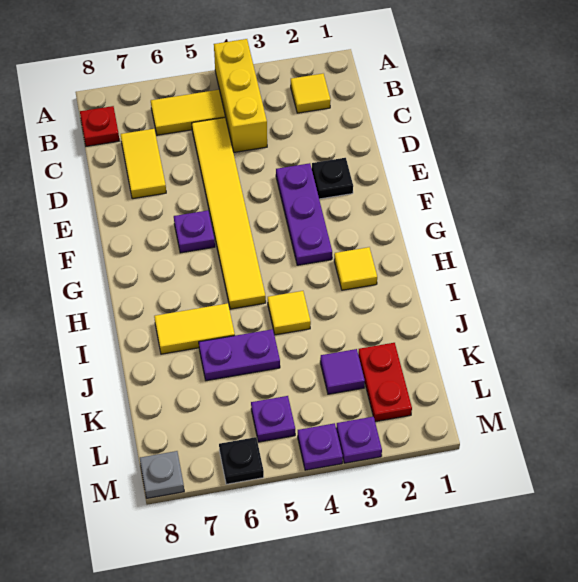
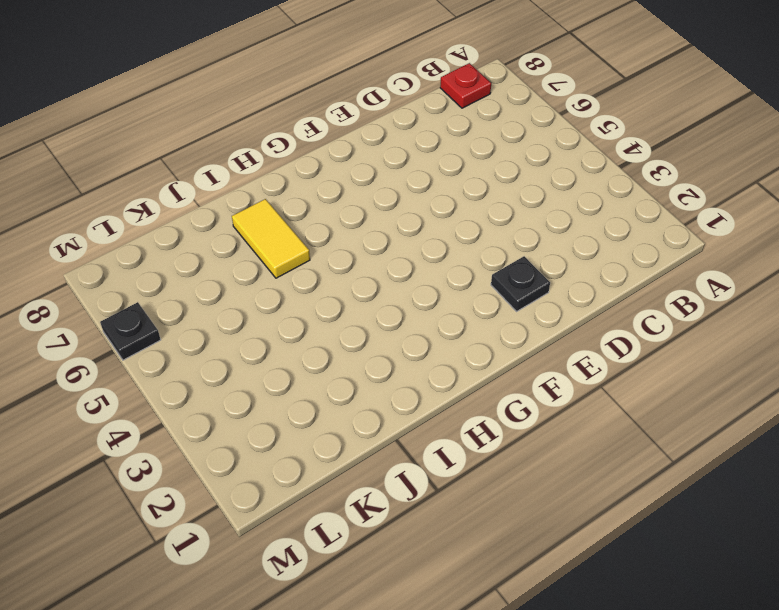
none -> yellow 1x3 brick [214,39,267,152]
none -> yellow 1x1 tile [291,74,331,113]
none -> yellow 1x2 tile [151,90,225,135]

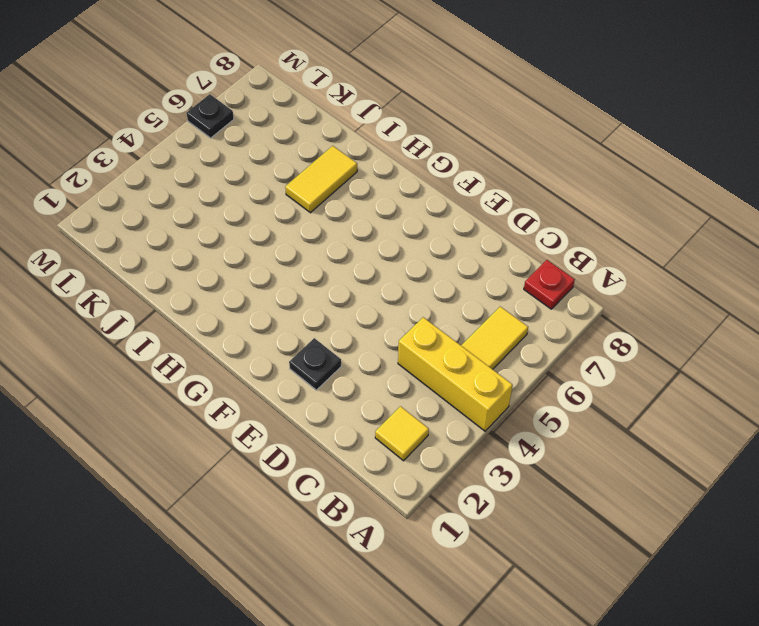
none -> yellow 1x6 tile [192,118,266,309]
none -> yellow 1x2 tile [121,129,166,199]
none -> purple 1x3 plate [276,163,332,265]

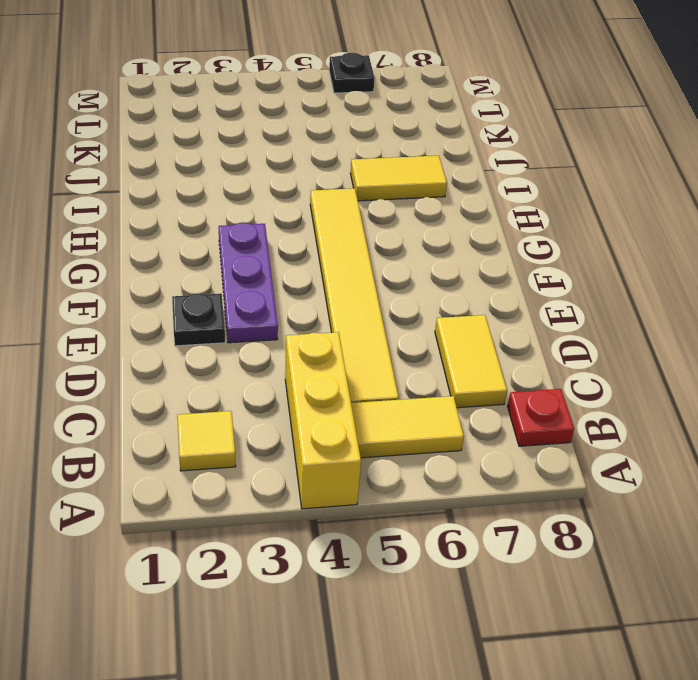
none -> purple 1x1 plate [174,210,215,253]
none -> yellow 1x1 tile [334,247,377,290]
none -> yellow 1x1 tile [268,291,311,335]

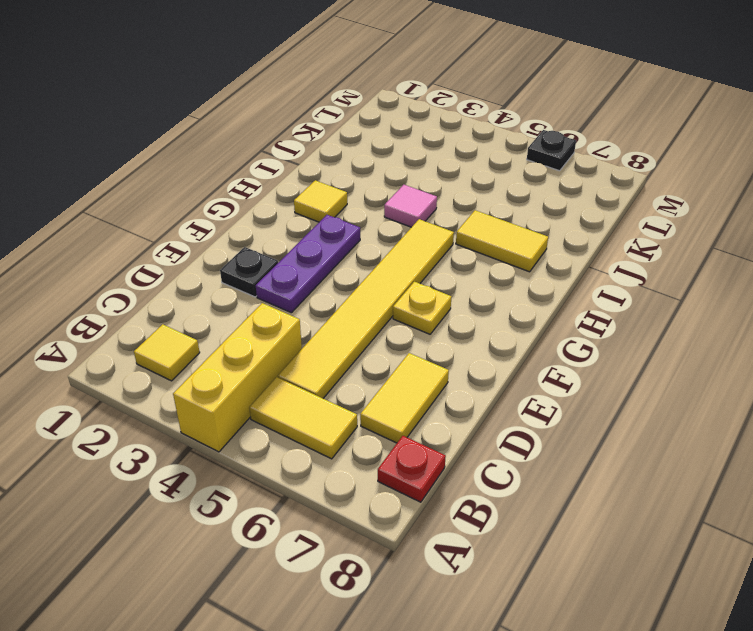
yellow 1x1 plate [393,282,451,334] -> purple 1x1 plate [174,210,215,253]
pink 1x1 tile [384,185,437,227] -> yellow 1x1 tile [268,291,311,335]
none -> purple 1x2 plate [199,329,280,381]
none -> red 1x2 plate [358,343,412,422]
none -> purple 1x1 tile [320,349,365,394]

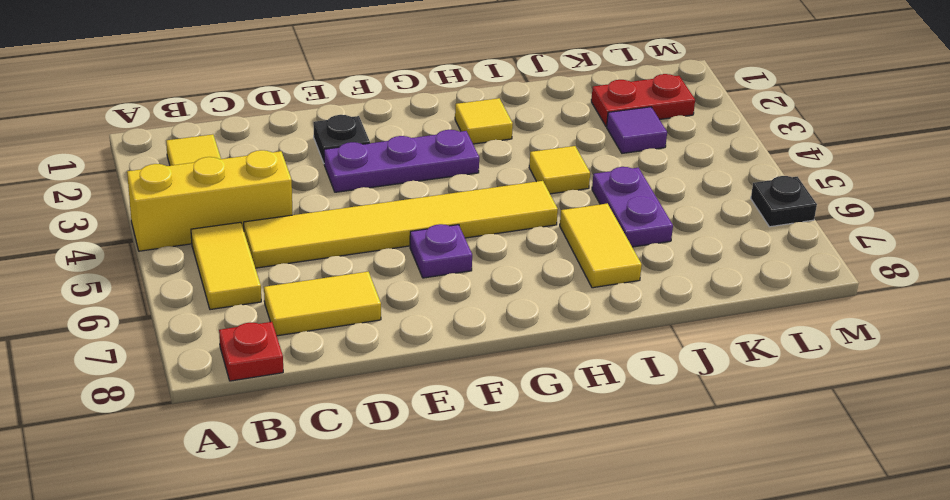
none -> purple 1x1 plate [251,396,295,442]
none -> purple 1x1 plate [336,417,382,463]
none -> purple 1x1 plate [298,423,343,470]

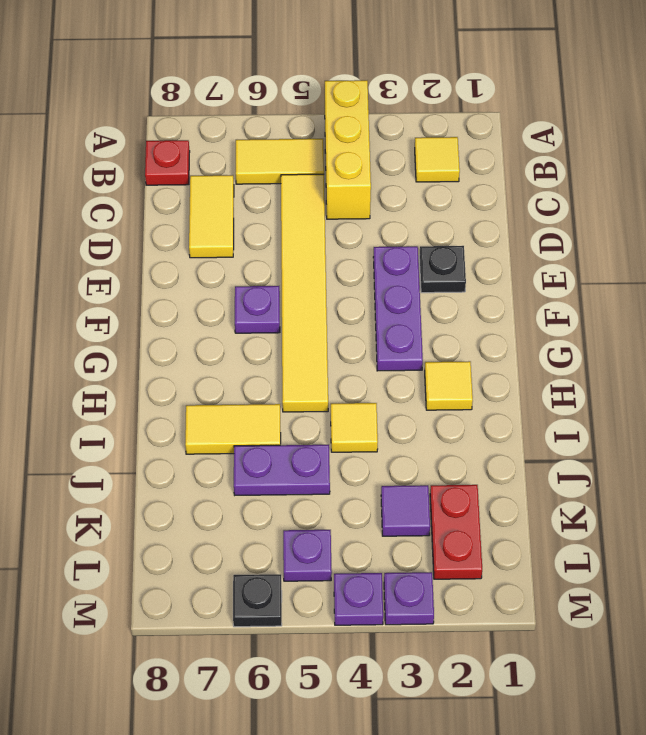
none -> grey 1x1 plate [140,451,184,498]

